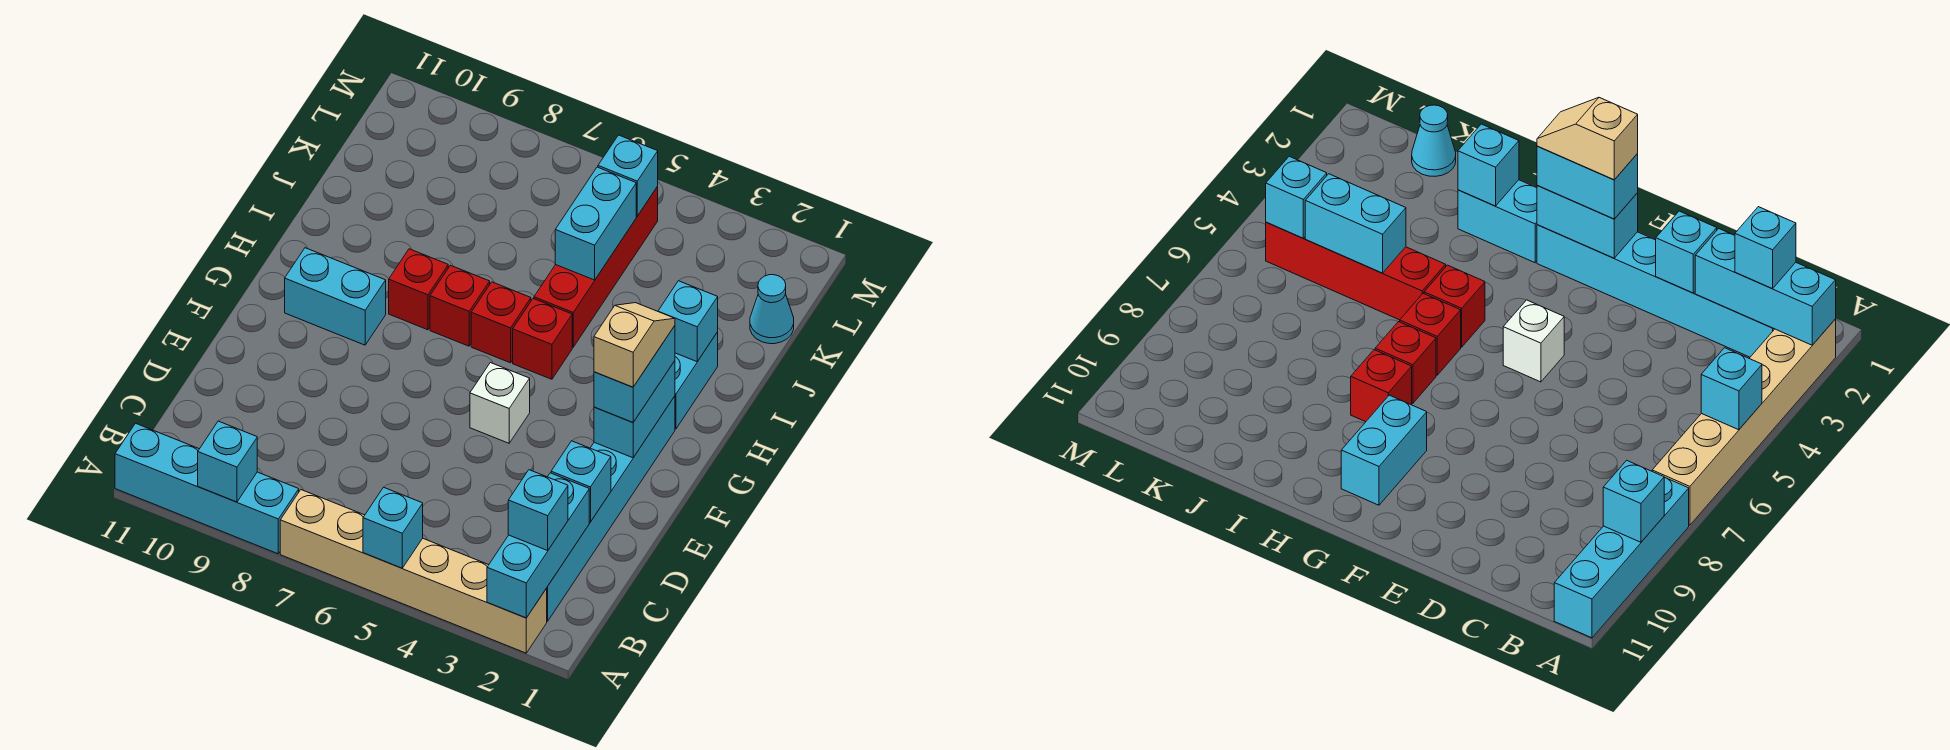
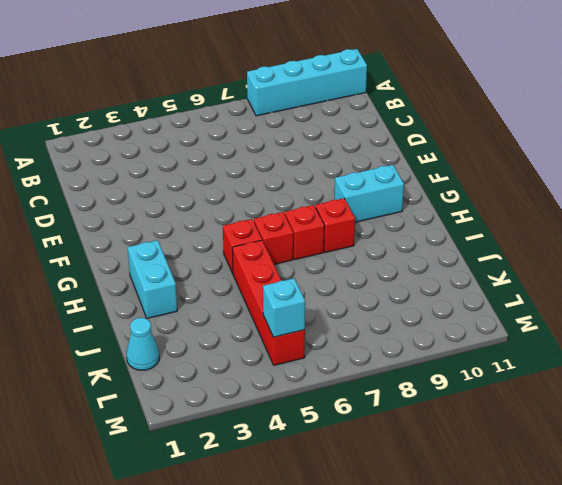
none -> tan 1x6 brick [280,490,547,653]
none -> cyan 1x6 brick [546,396,675,621]
none -> white 1x1 brick [470,363,530,443]

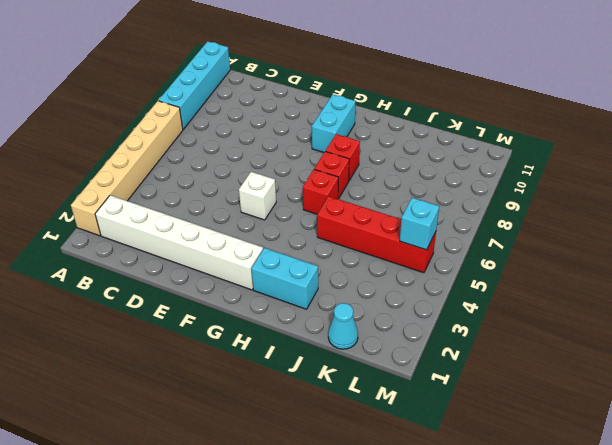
white 1x6 brick [95,195,263,290] -> cyan 1x6 brick [546,396,675,621]
none -> red 1x1 brick [513,299,572,379]
none -> cyan 1x3 brick [487,473,589,618]
none -> cyan 1x1 brick [363,487,423,568]

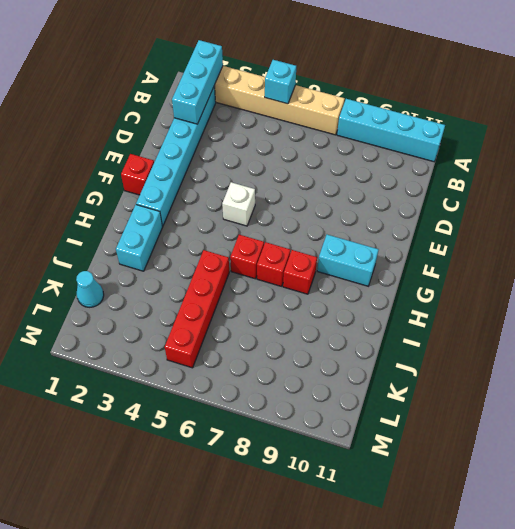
red 1x1 brick [121,154,154,195] -> red 1x1 brick moved to [513,299,572,379]
none -> cyan 1x1 brick [198,421,257,502]
none -> cyan 1x1 brick [551,441,611,522]
none -> cyan 1x2 brick [594,361,675,458]

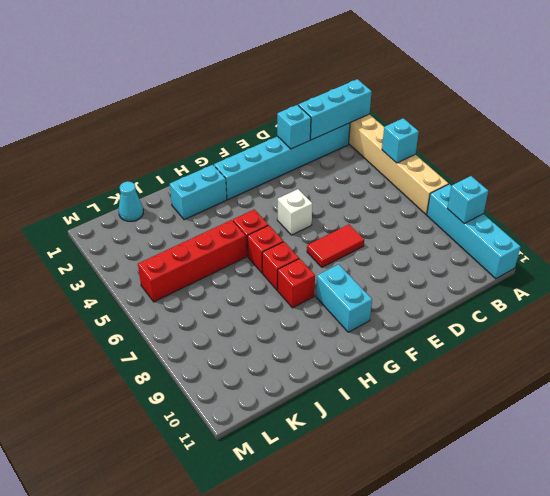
red 1x2 tile [307,225,364,267] -> none
none -> cyan 1x2 brick [594,361,675,458]
none -> cyan 1x1 brick [658,281,718,362]
none -> cyan 1x2 brick [555,167,636,280]

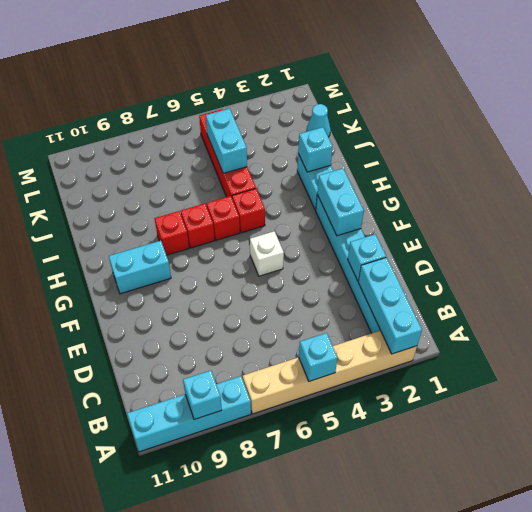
none -> cyan 1x1 brick [598,135,658,216]
none -> cyan 1x1 brick [508,470,568,550]
none -> cyan 1x2 brick [594,326,675,422]

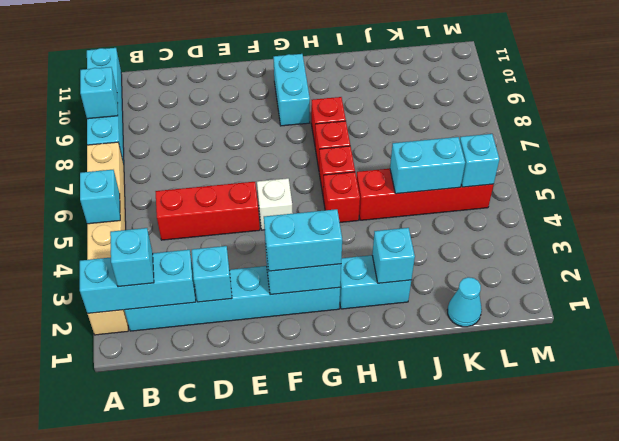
red 1x3 brick [155,182,260,240] -> none
none -> tan 1x2 slope [594,303,675,387]

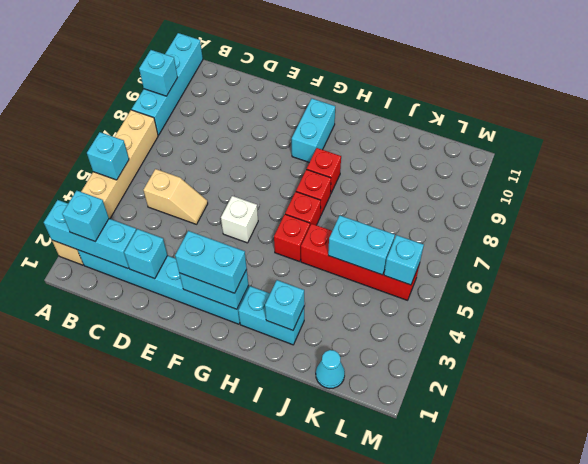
tan 1x2 slope [143,169,208,224] -> tan 1x2 slope moved to [594,303,675,387]

